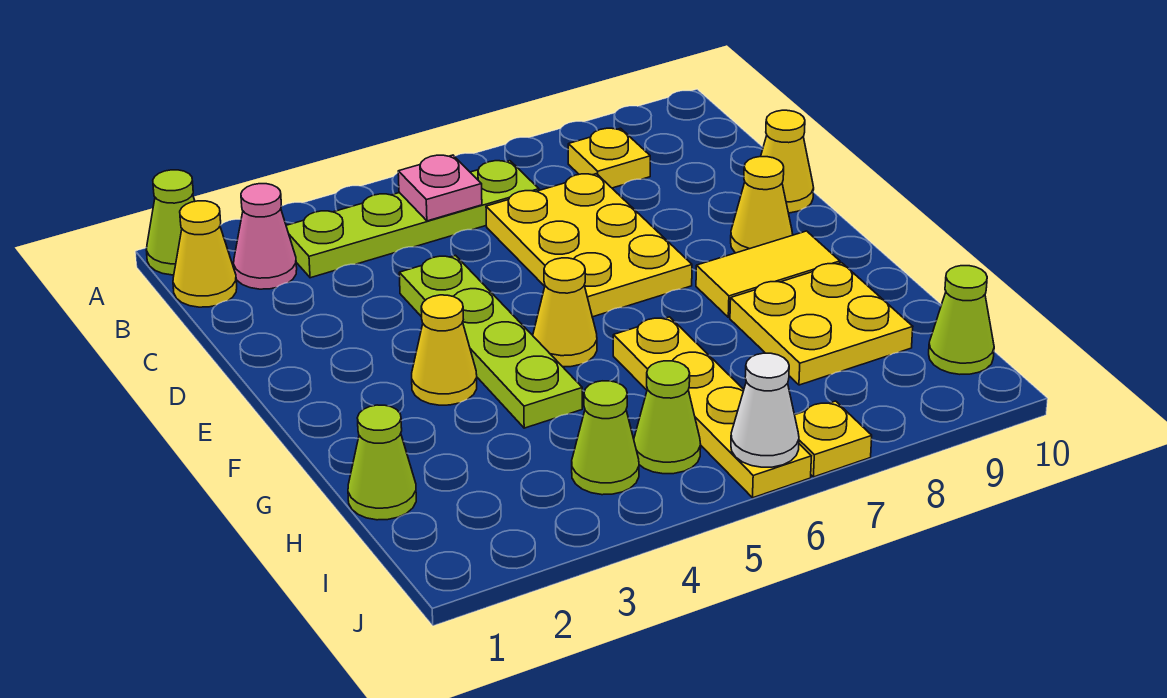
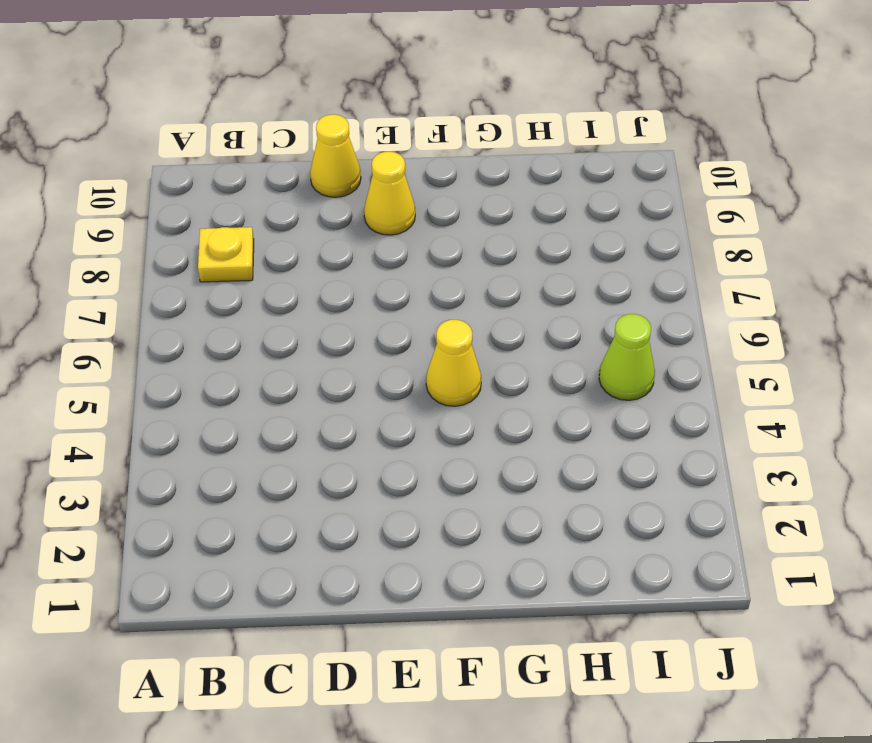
none -> lime 1x1 cone [146,170,195,275]
none -> yellow 1x1 cone [173,201,237,307]
none -> pink 1x1 cone [234,184,297,289]

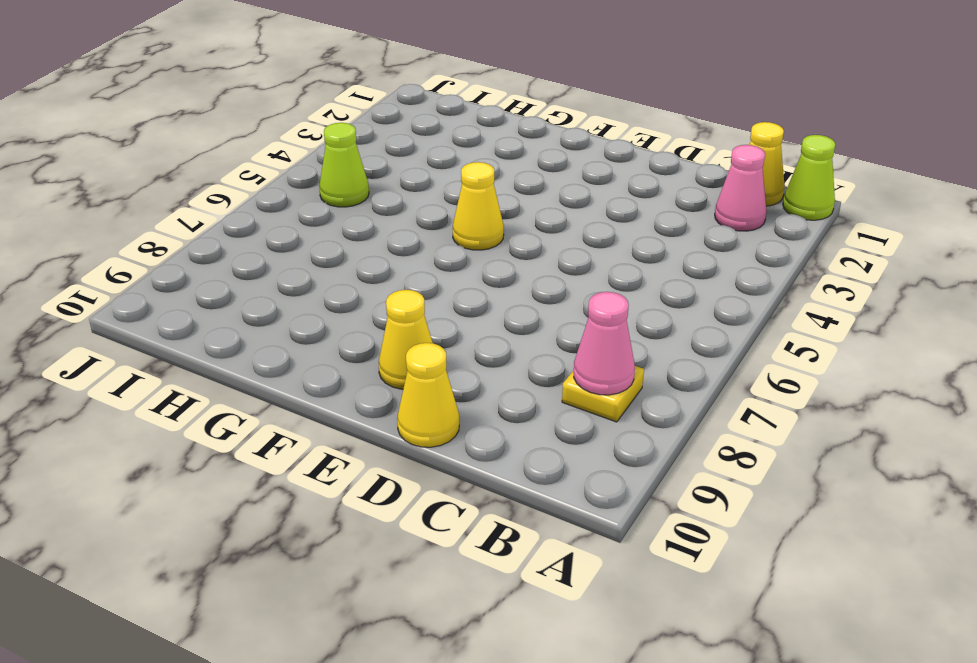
pink 1x1 cone [574,292,635,395] -> none
none -> lime 1x4 plate [286,161,539,278]
none -> yellow 2x3 plate [486,174,692,317]
none -> lime 1x4 plate [399,255,582,428]

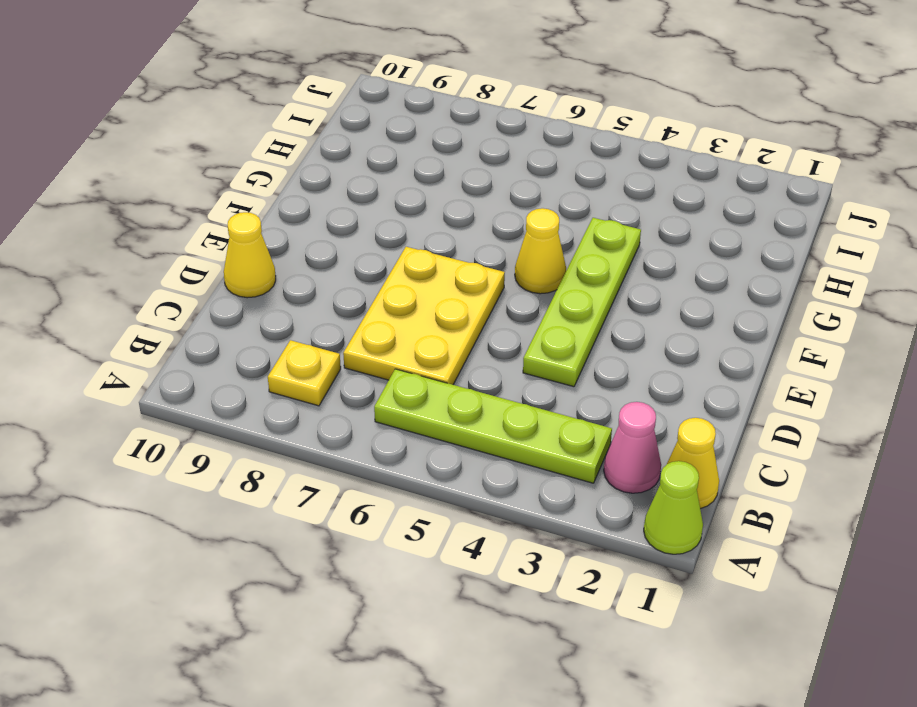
none -> yellow 1x1 cone [731,157,793,253]
none -> yellow 1x1 cone [412,295,477,405]
none -> yellow 1x2 tile [696,231,840,317]

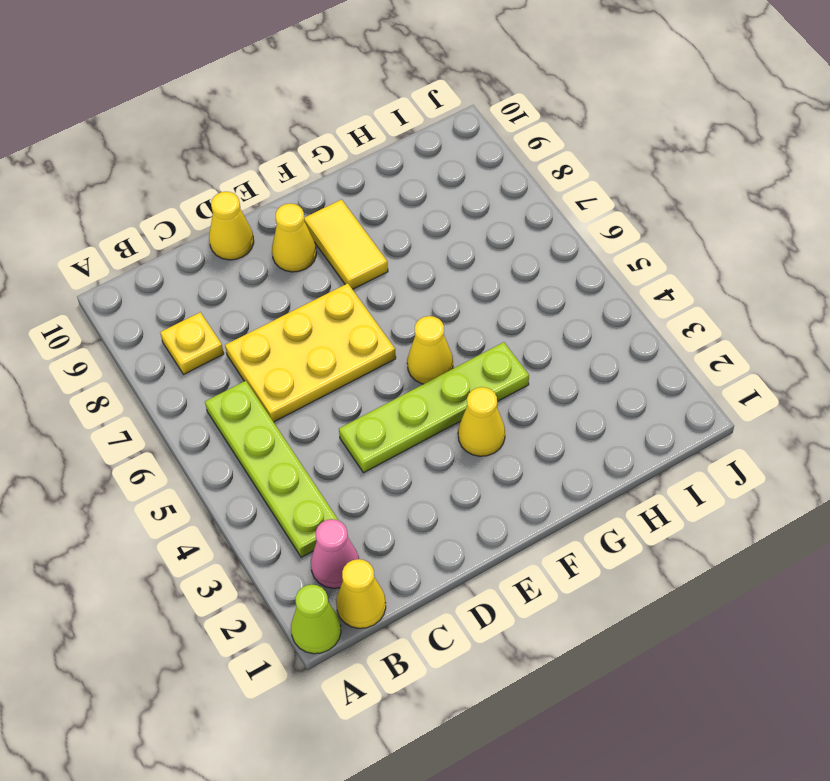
none -> yellow 1x4 plate [613,317,811,498]
none -> yellow 2x2 plate [730,263,913,385]
none -> lime 1x1 cone [348,405,416,520]

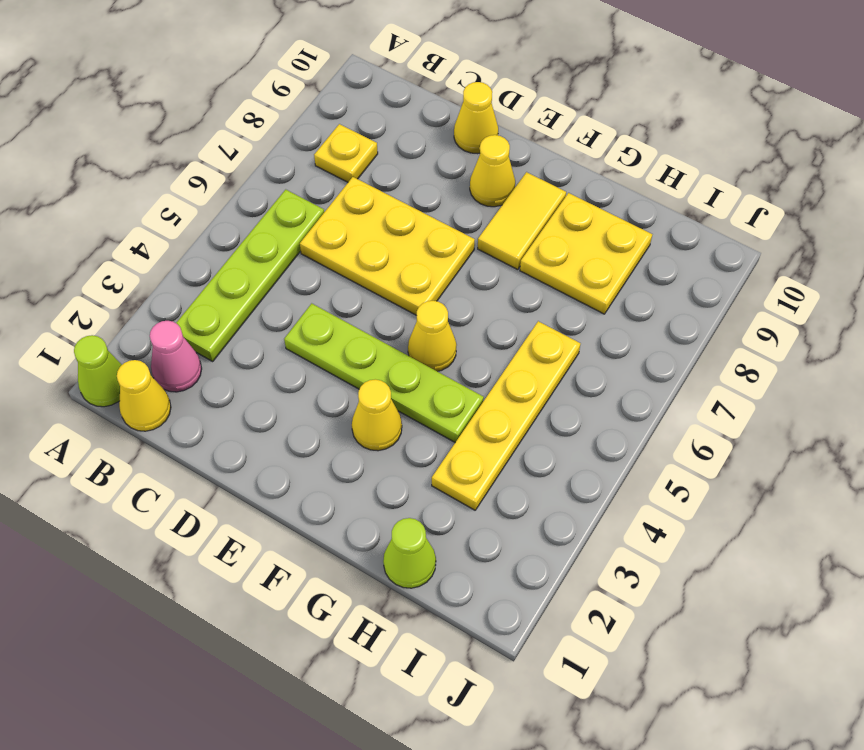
yellow 1x4 plate [432,321,581,510] -> yellow 1x4 plate turned to [613,317,811,498]
none -> lime 1x1 cone [572,381,639,495]
none -> lime 1x1 cone [634,361,701,474]
none -> lime 1x1 cone [929,266,994,374]

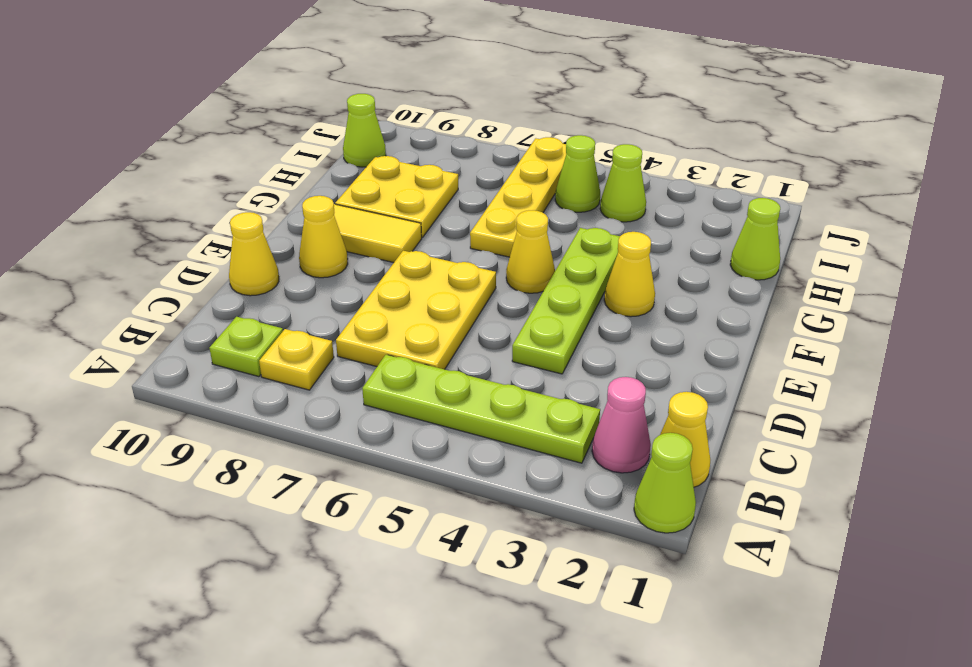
lime 1x1 plate [210,317,283,377] -> none
none -> yellow 1x1 plate [795,401,872,477]
none -> pink 1x1 plate [398,155,482,221]
none -> white 1x1 cone [731,353,799,467]

